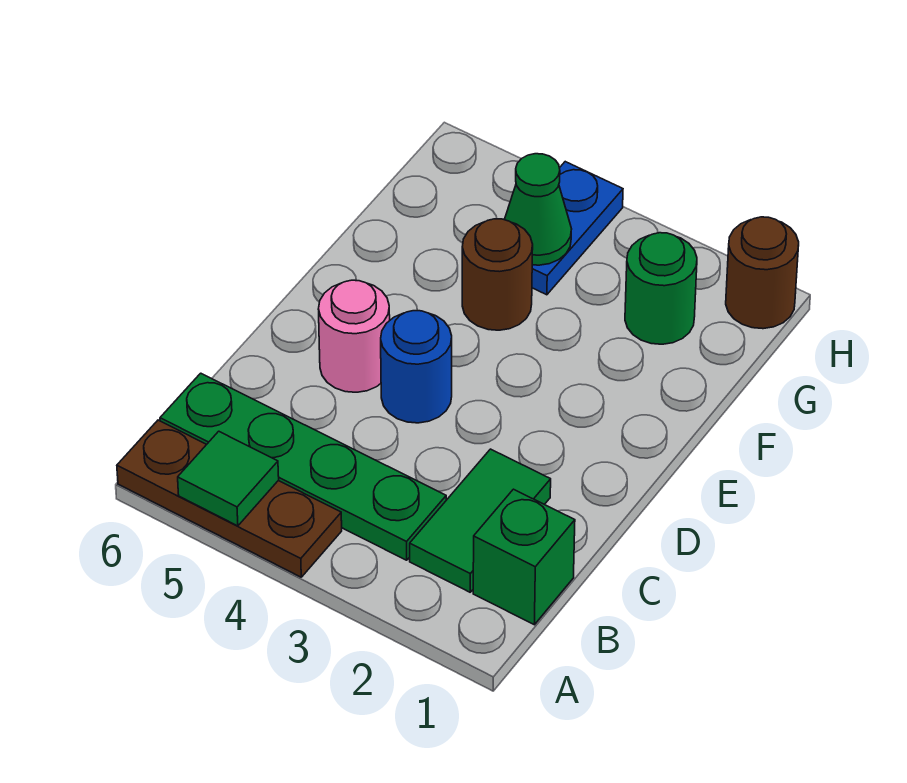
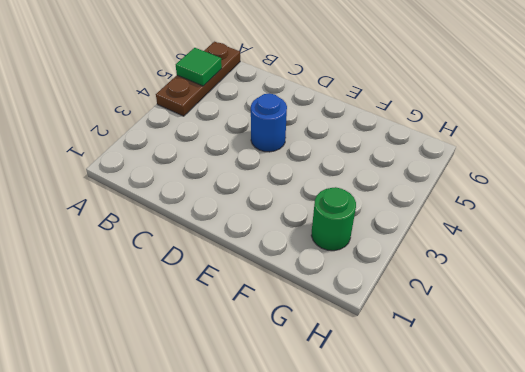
none -> green 1x1 brick [473,489,575,625]
none -> green 1x2 tile [410,449,551,592]
none -> green 1x4 plate [160,373,446,560]

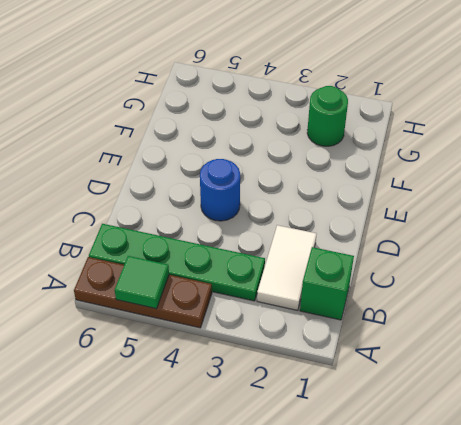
white 1x2 tile [257,225,316,310] -> green 1x2 tile [410,449,551,592]
none -> pink 1x1 round brick [319,280,390,392]
none -> brown 1x1 round brick [462,219,533,330]
none -> blue 1x2 plate [532,162,623,295]

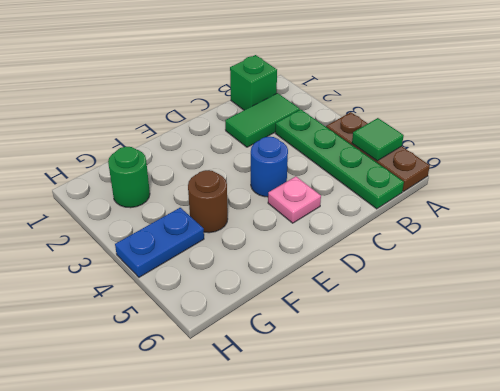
pink 1x1 plate [268,176,321,223] -> pink 1x1 round brick [319,280,390,392]
none -> brown 1x1 round brick [726,217,799,329]
none -> green 1x1 cone [504,154,571,265]

